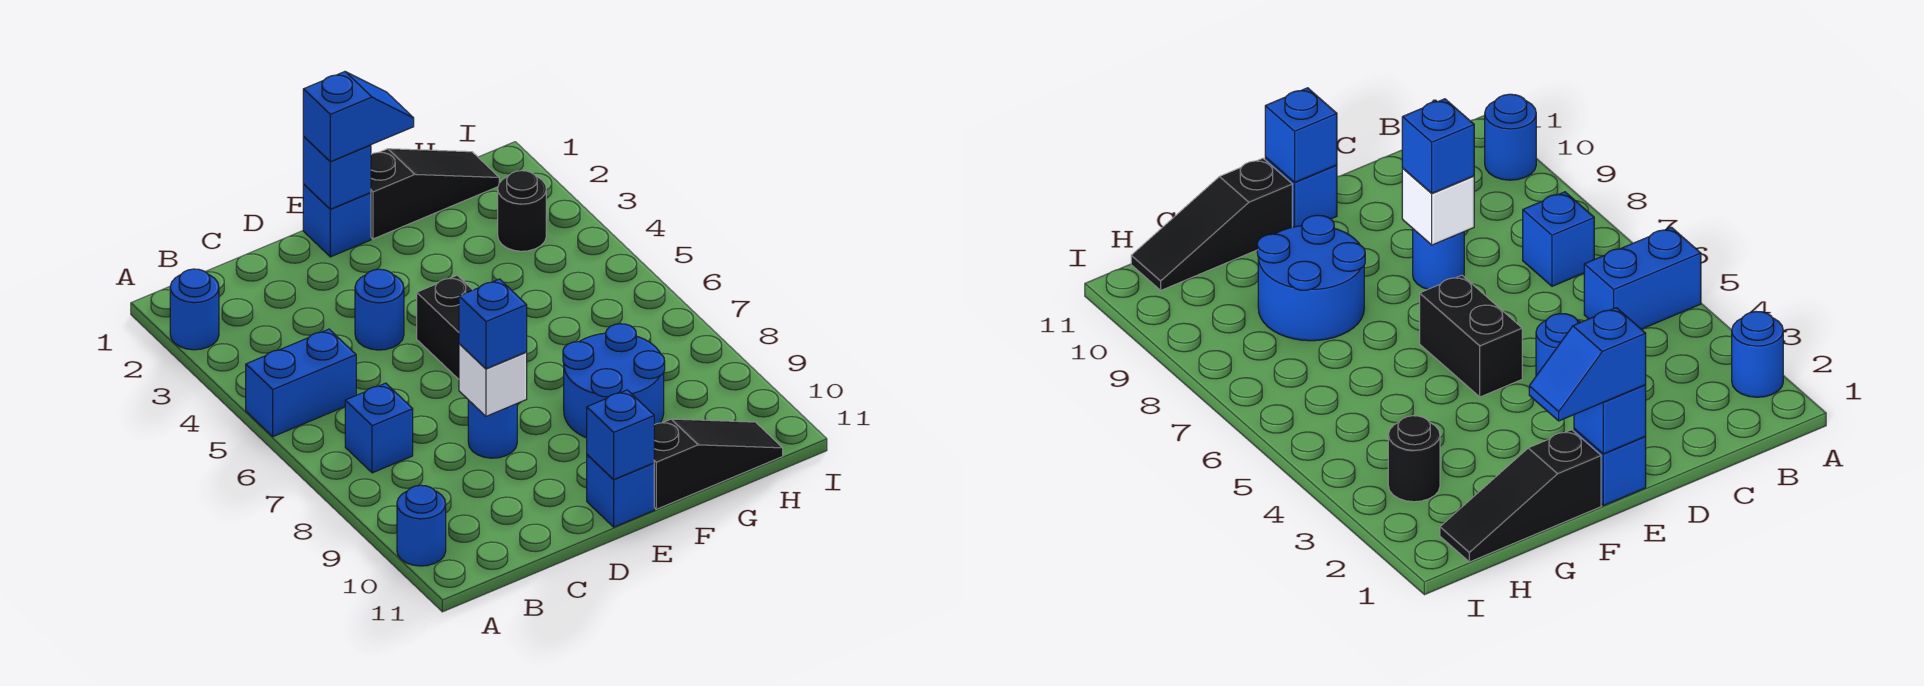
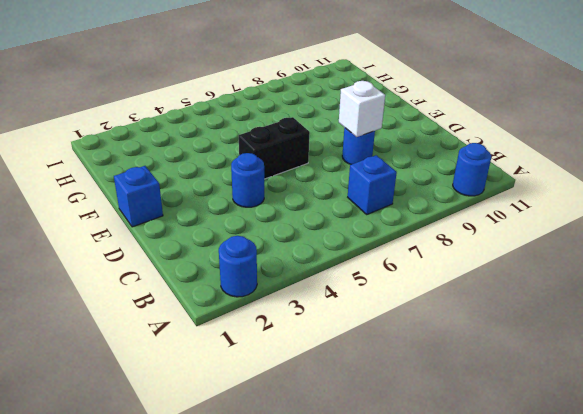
none -> blue 1x2 brick [246,329,356,437]
none -> blue 1x1 brick [587,455,654,527]
none -> black 1x3 slope [371,149,499,239]

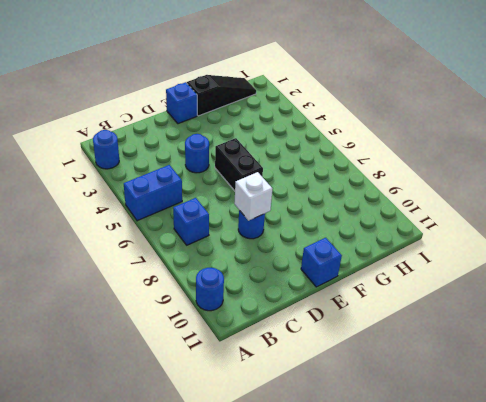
none -> blue 2x2 round brick [563,324,665,438]
none -> black 1x3 slope [654,419,783,509]
none -> black 1x1 round brick [498,171,546,251]

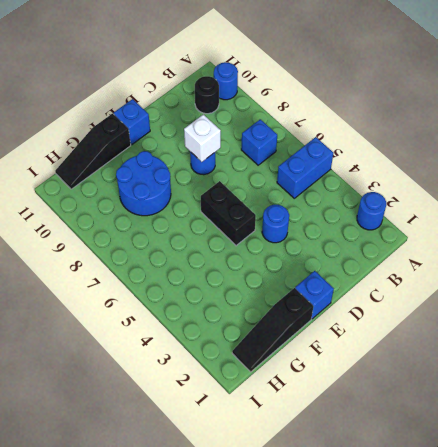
black 1x1 round brick [195,76,219,114] -> black 1x1 round brick moved to [498,171,546,251]
none -> blue 1x1 brick [303,137,371,209]
none -> blue 1x1 brick [587,390,654,480]
none -> blue 1x1 brick [459,279,527,369]

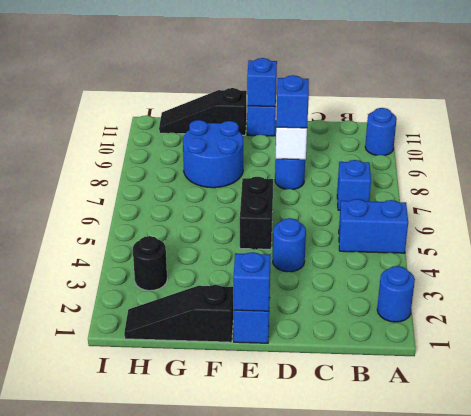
none -> blue 1x2 slope [303,72,414,162]

